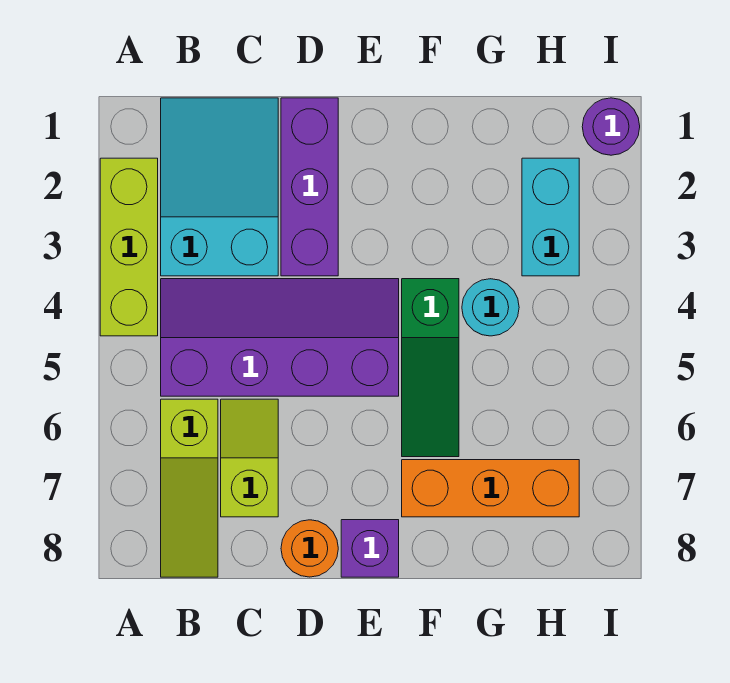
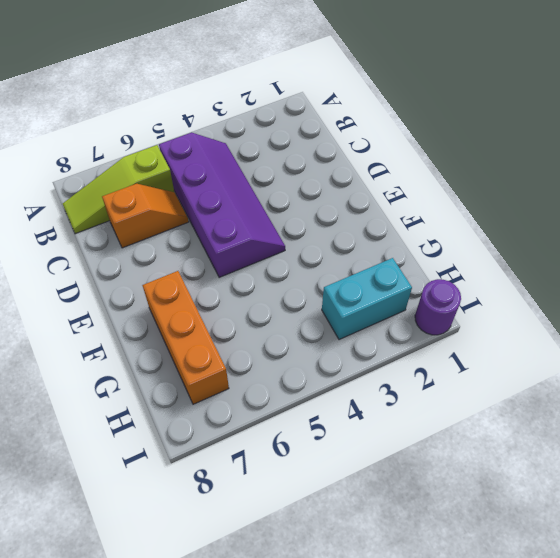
orange 1x2 slope [102,184,189,248] -> lime 1x2 slope [221,399,278,517]
none -> lime 1x3 brick [100,158,158,336]
none -> cyan 2x3 slope [161,98,278,276]
none -> purple 1x3 brick [281,98,338,276]

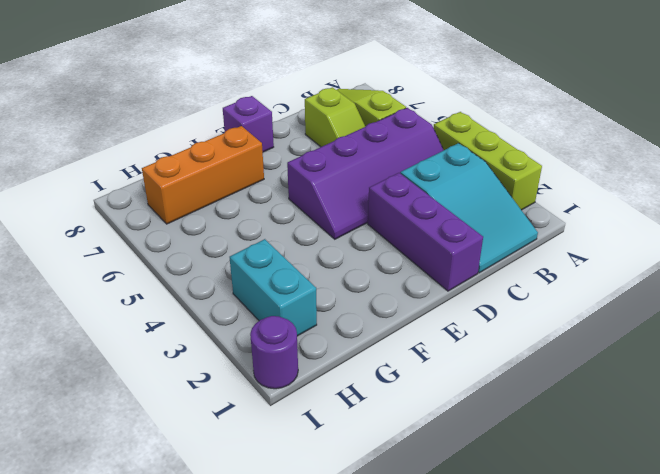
none -> orange 1x1 round brick [281,520,338,577]
none -> green 1x3 slope [402,279,459,457]
none -> cyan 1x1 round brick [462,279,519,336]

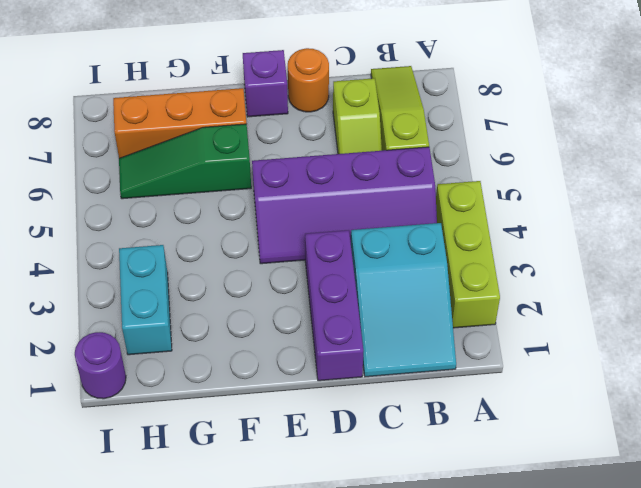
green 1x3 slope [119,124,251,199] -> green 1x3 slope turned to [402,279,459,457]
none -> cyan 1x1 round brick [462,279,519,336]

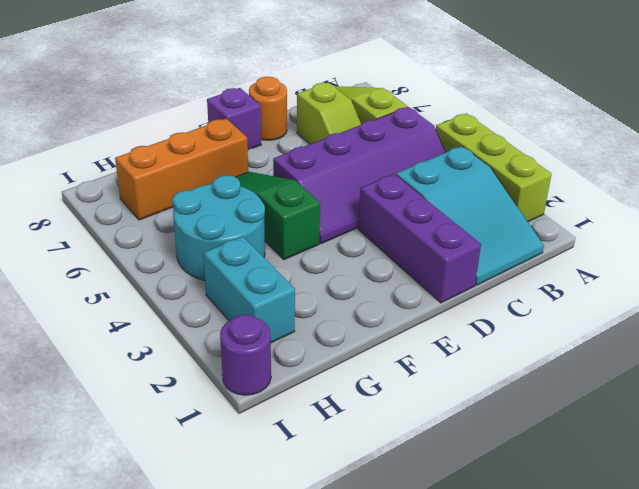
cyan 2x2 round brick [172,175,265,280] -> cyan 1x1 round brick [462,279,519,336]

